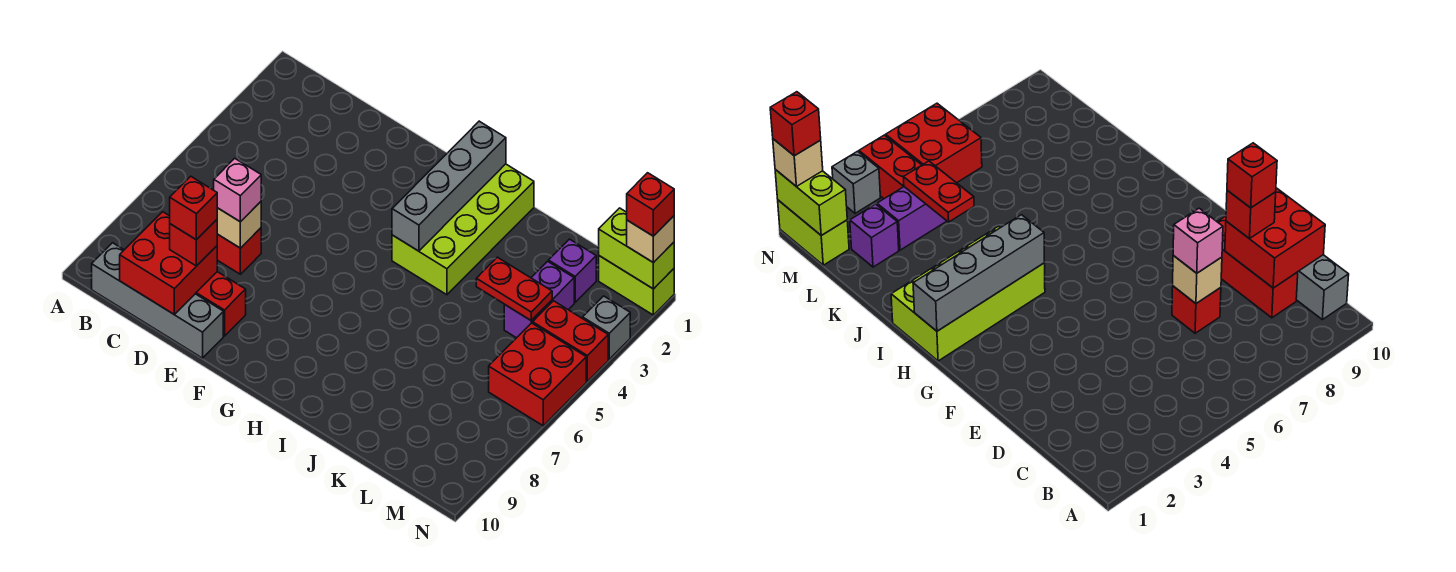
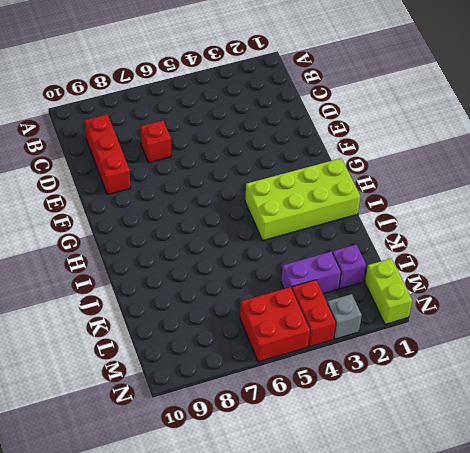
none -> grey 1x4 brick [92,243,223,358]
none -> red 2x2 brick [120,212,217,315]
none -> tan 1x1 brick [217,202,261,248]

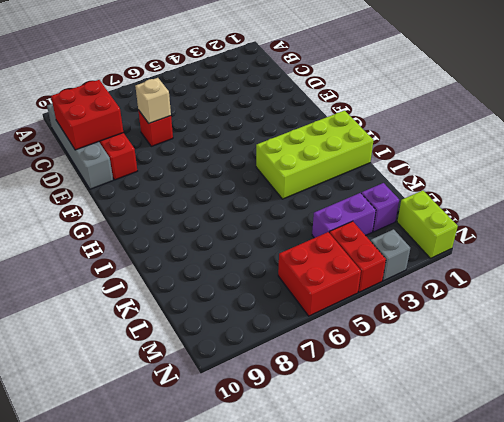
none -> grey 1x4 brick [392,121,506,251]
none -> red 1x2 plate [476,257,552,320]
none -> lime 1x2 brick [599,208,674,289]

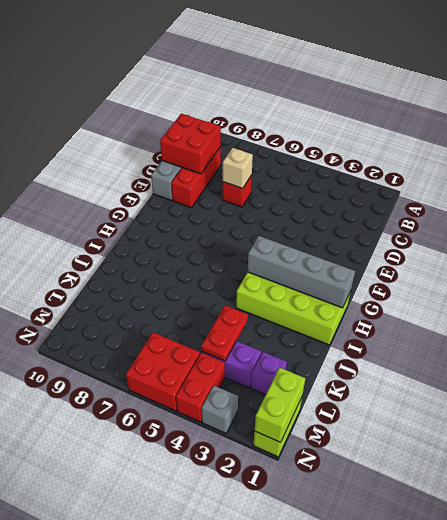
none -> pink 1x1 brick [214,158,261,222]
none -> red 1x1 brick [170,220,217,266]
none -> tan 1x1 brick [627,216,674,263]

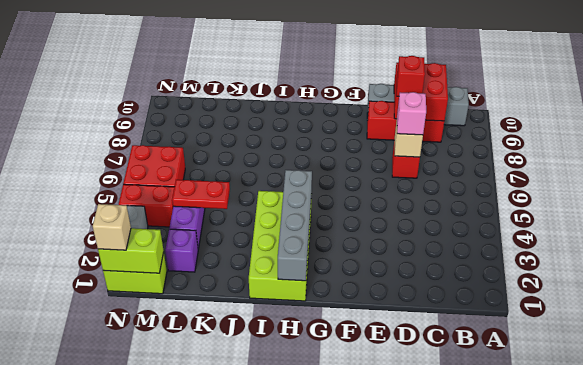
none -> red 1x1 brick [170,176,217,240]
none -> red 1x1 brick [627,173,674,236]

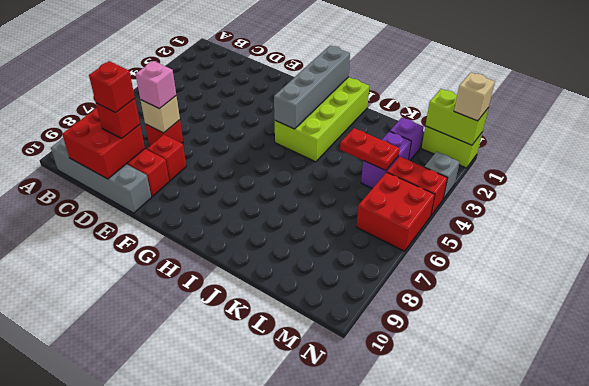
red 1x1 brick [147,135,186,181] -> red 1x1 brick moved to [627,173,674,236]

